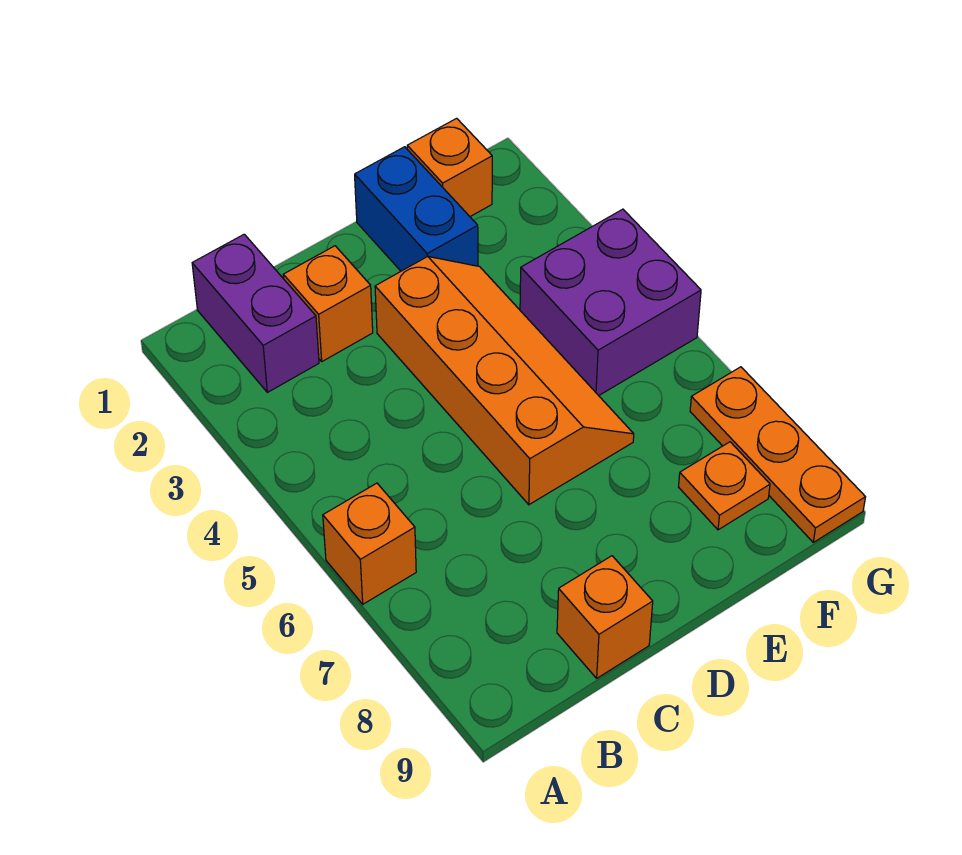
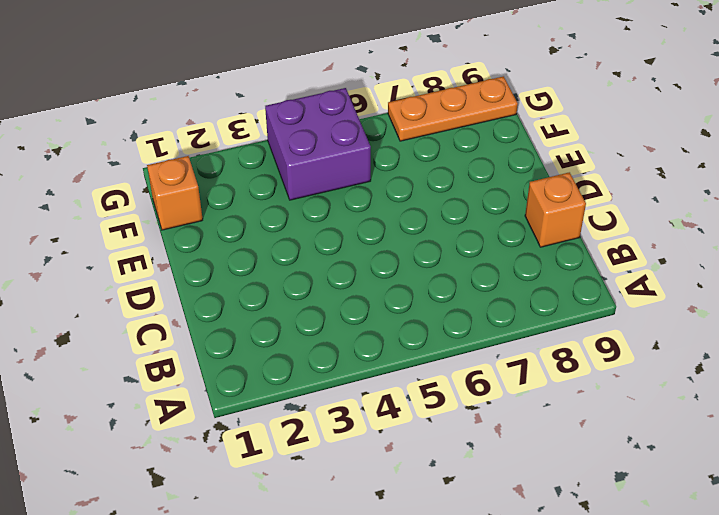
none -> orange 1x1 brick [323,483,416,604]
none -> purple 1x2 brick [192,234,319,392]

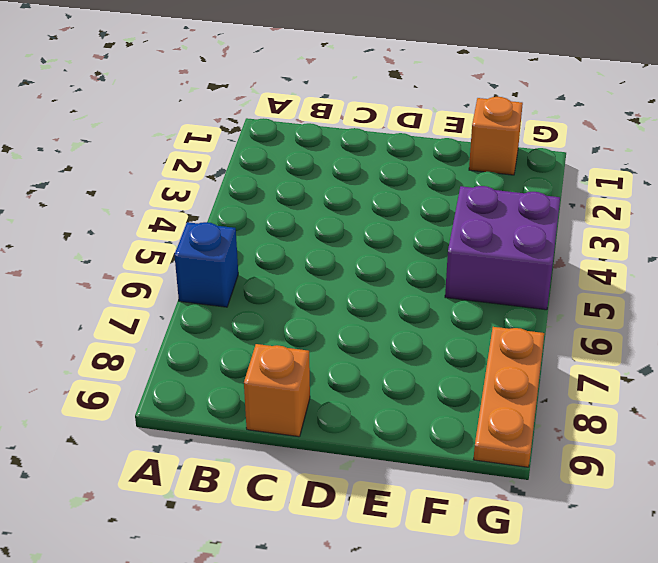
blue 1x1 brick [174,222,238,307] -> orange 1x1 brick [323,483,416,604]
none -> purple 1x2 brick [192,234,319,392]
none -> orange 1x1 brick [283,246,373,361]

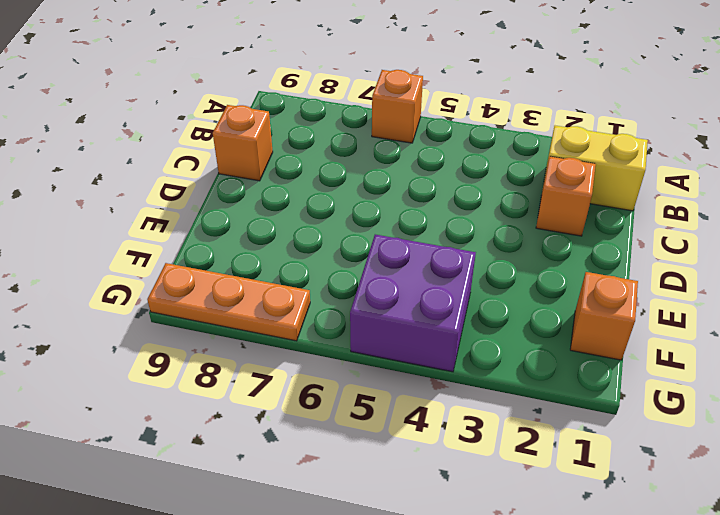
yellow 1x2 brick [543,126,648,211] -> purple 1x2 brick [192,234,319,392]
none -> orange 2x4 slope [375,256,634,505]
none -> blue 1x2 brick [355,147,478,271]

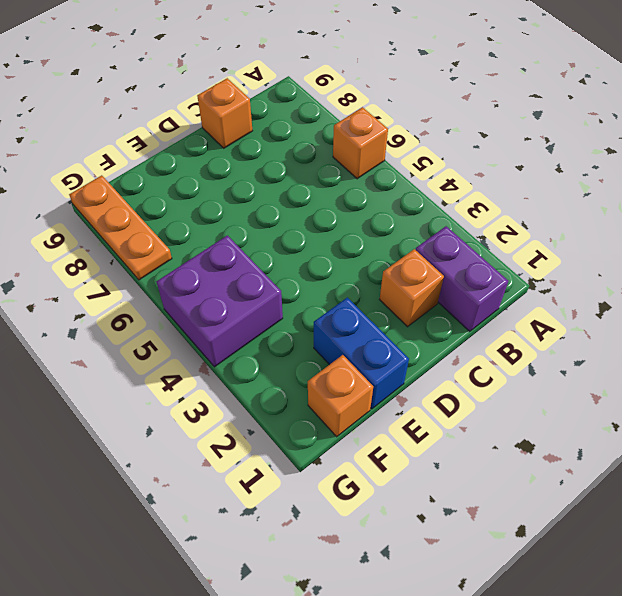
none -> orange 2x4 slope [375,256,634,505]
none -> orange 1x1 plate [679,442,770,530]

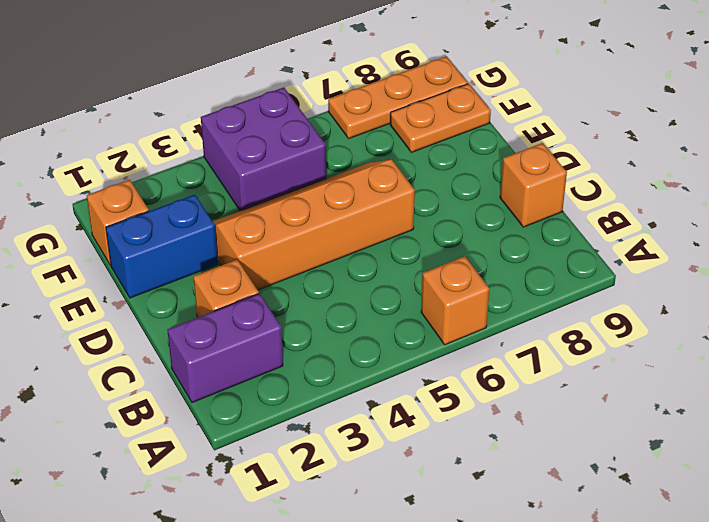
orange 1x2 plate [390,84,491,152] -> orange 1x1 plate [679,442,770,530]

